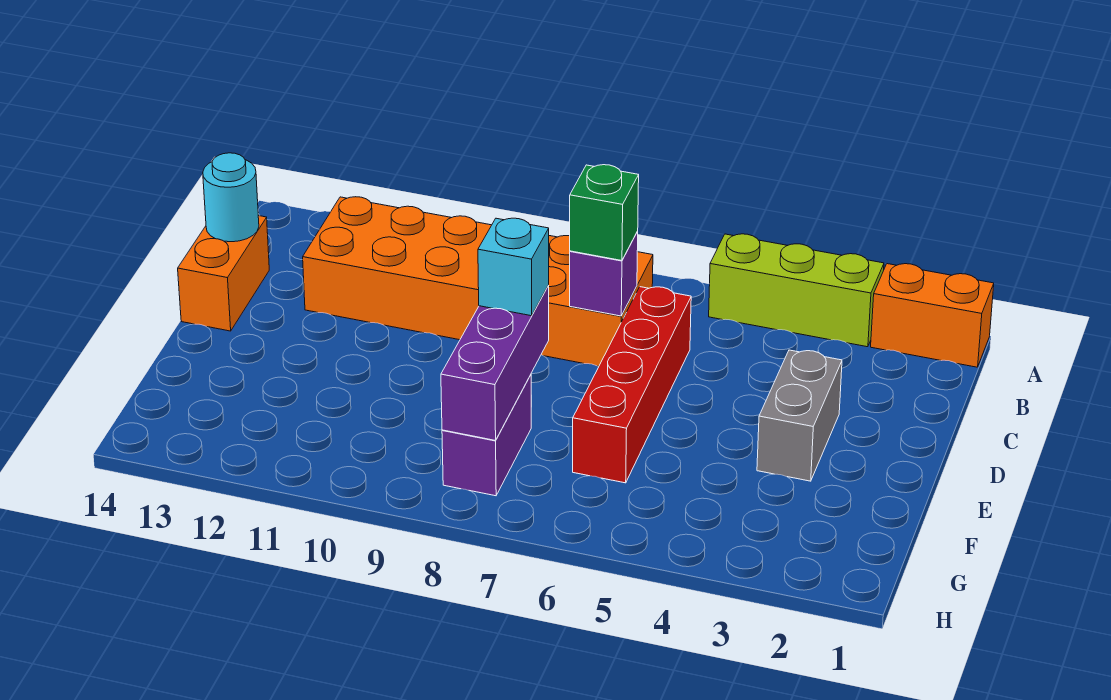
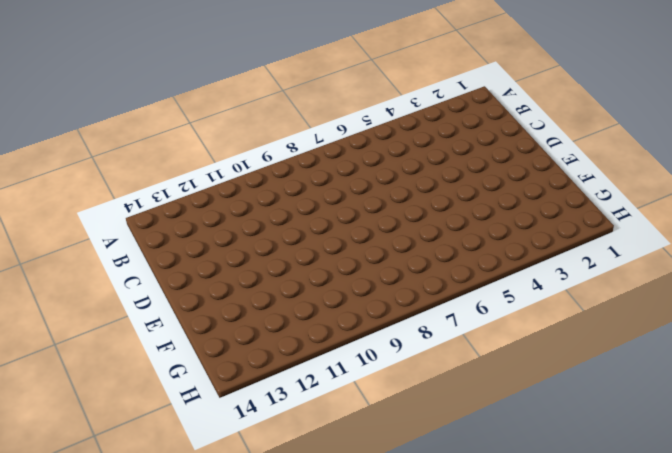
none -> orange 1x2 brick [871,264,994,367]
none -> lime 1x3 brick [709,234,884,347]
none -> orange 2x6 brick [303,197,653,366]

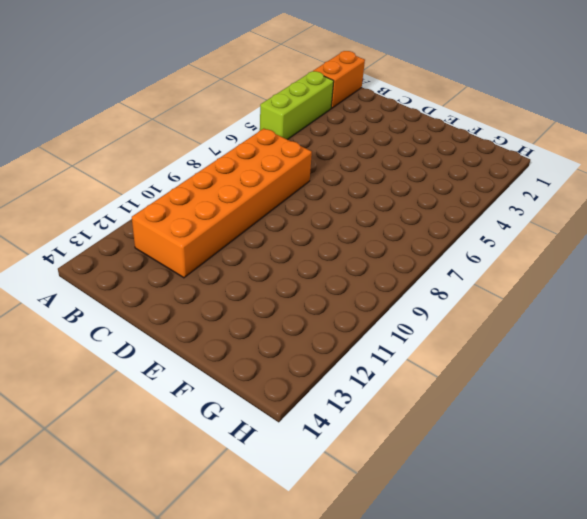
none -> red 1x4 brick [573,287,691,483]
none -> orange 1x2 brick [178,216,269,331]
none -> grey 1x2 brick [757,350,842,481]

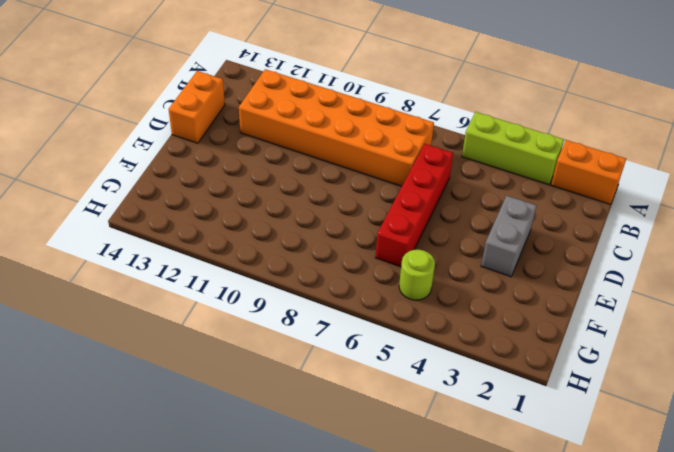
lime 1x1 round brick [399,250,435,300] -> none
none -> purple 1x2 brick [442,375,531,496]
none -> purple 1x1 brick [570,232,638,316]
none -> cyan 1x1 round brick [203,153,259,242]

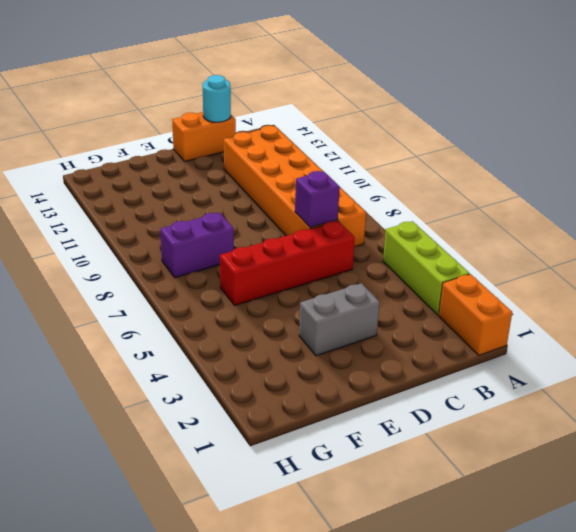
none -> purple 1x3 brick [441,286,549,440]
none -> green 1x1 brick [570,165,639,261]
none -> cyan 1x1 brick [478,218,549,316]

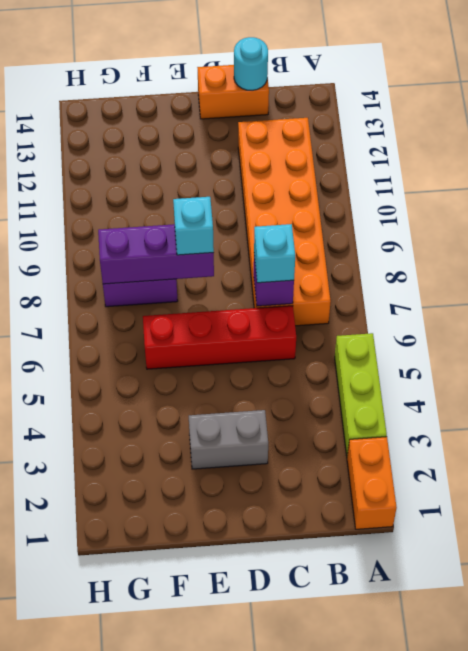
cyan 1x1 brick [254,224,295,283] -> green 1x1 brick [570,165,639,261]

